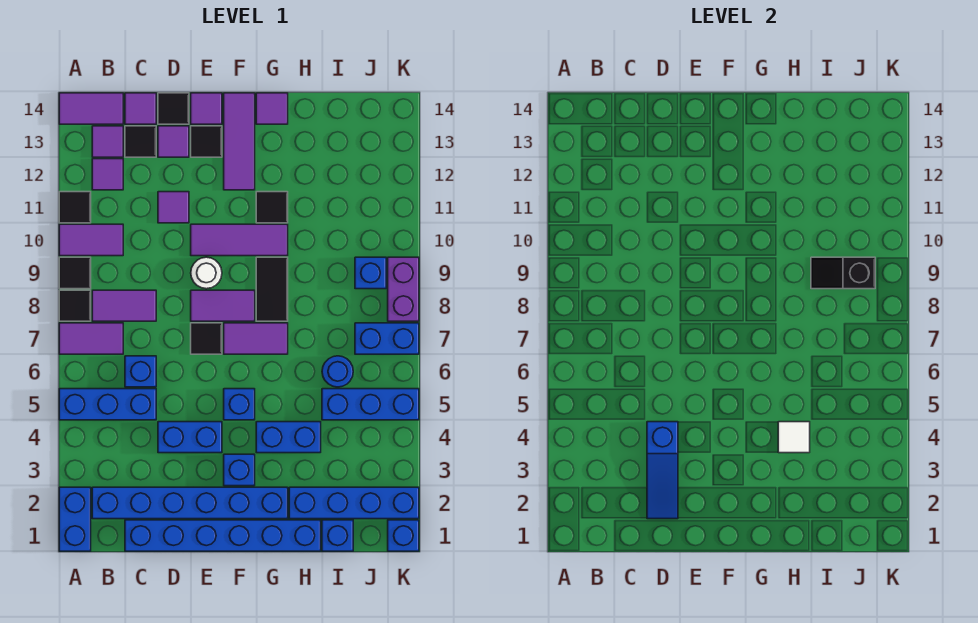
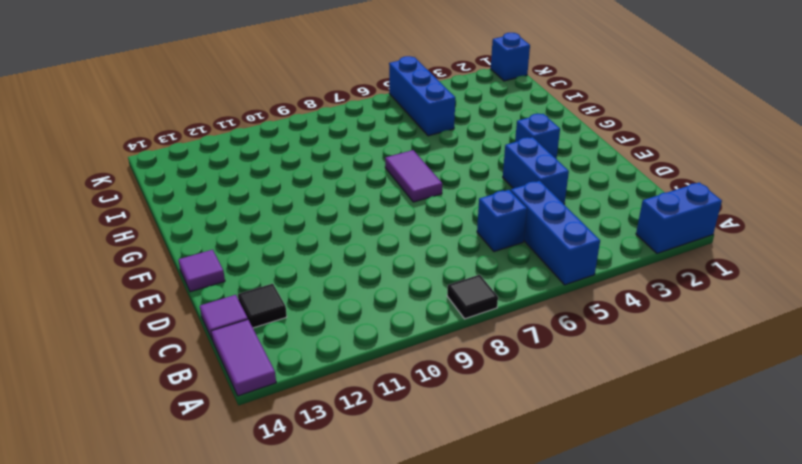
none -> purple 1x2 tile [59,323,123,354]
none -> black 1x1 tile [59,257,91,289]
none -> purple 1x2 tile [59,224,123,256]
none -> black 1x1 tile [59,192,91,223]

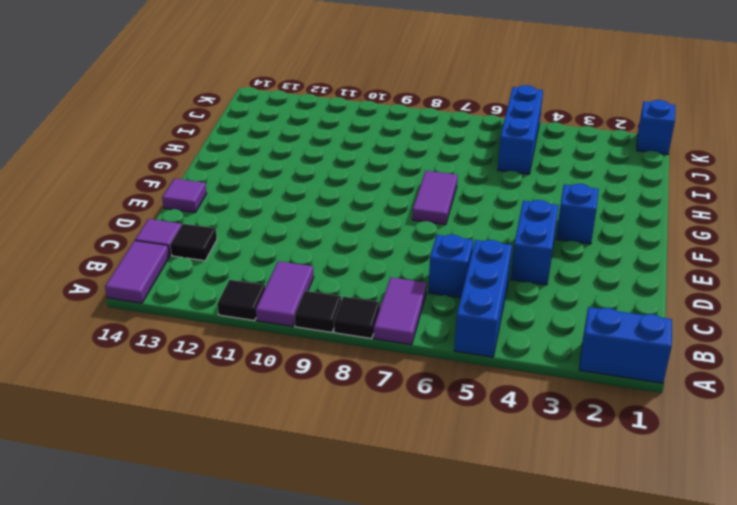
none -> blue 1x6 brick [92,487,288,519]
none -> purple 1x2 tile [92,290,156,321]
none -> purple 1x1 tile [92,159,123,190]
none -> purple 1x1 tile [92,126,123,157]

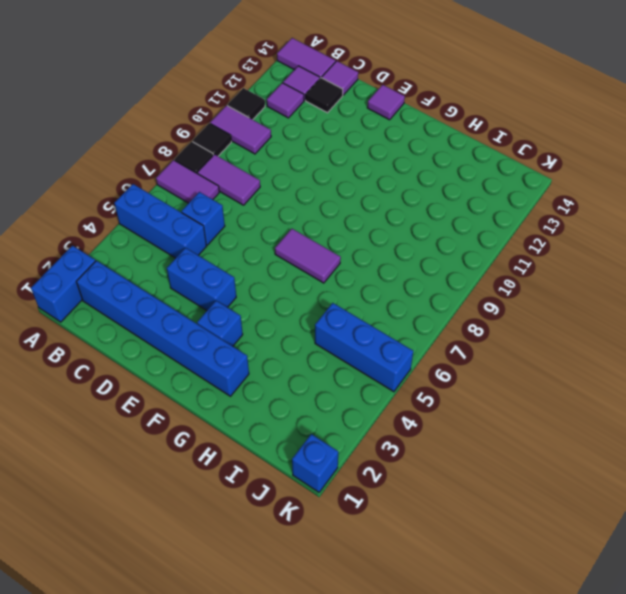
none -> blue 1x6 brick [125,520,321,551]
none -> purple 1x1 tile [158,192,189,223]
none -> purple 1x1 tile [158,126,189,157]
none -> black 1x1 tile [158,93,189,124]

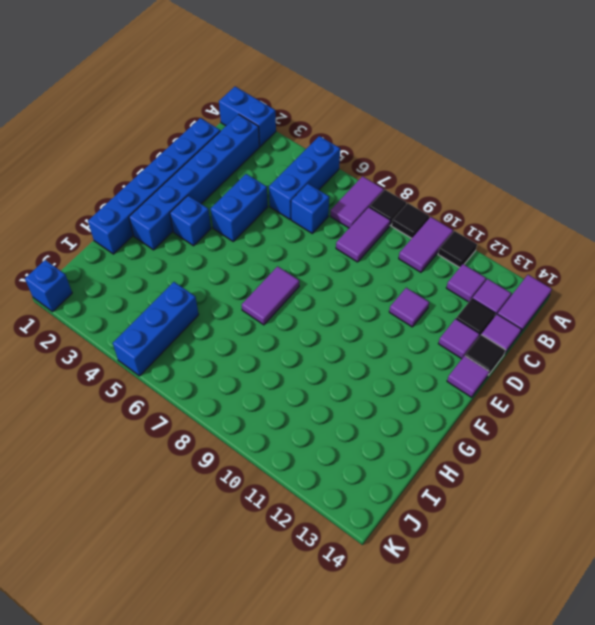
none -> black 1x1 tile [191,323,222,354]
none -> purple 1x2 tile [191,290,255,321]
none -> white 1x1 round brick [191,257,222,289]
none -> purple 1x3 tile [191,224,288,256]

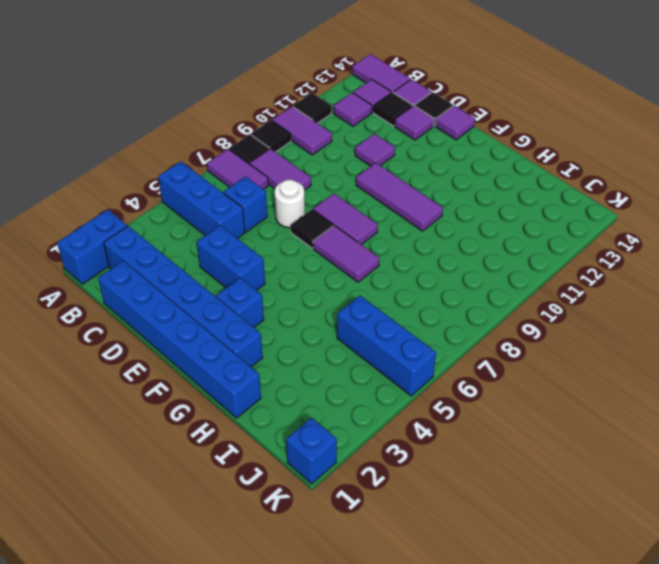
white 1x1 round brick [274,180,305,228] -> white 1x1 round brick moved to [191,257,222,289]
none -> black 1x1 tile [191,126,222,157]
none -> blue 1x1 brick [224,389,255,420]
none -> purple 1x3 tile [224,93,255,190]
none -> blue 1x2 brick [256,422,321,453]

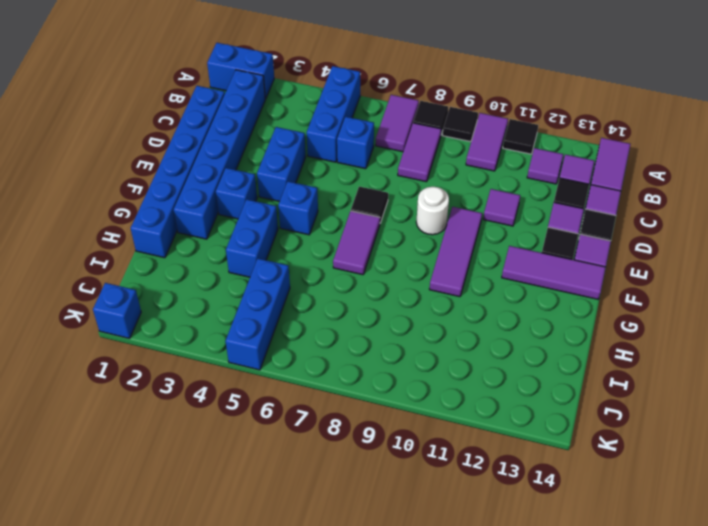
none -> purple 1x2 tile [191,290,255,321]
none -> black 1x2 tile [256,257,288,321]
none -> black 1x1 tile [256,192,288,223]
none -> purple 1x1 tile [256,93,288,124]

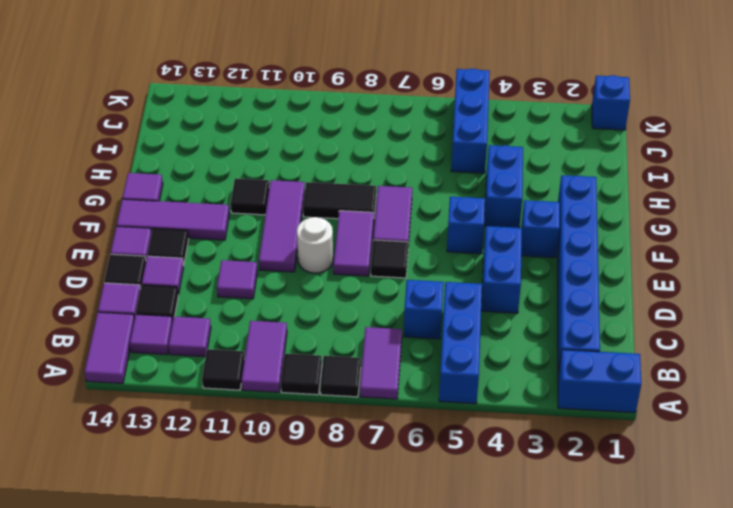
none -> purple 1x2 tile [92,290,156,321]
none -> blue 1x6 brick [125,520,321,551]
none -> blue 1x4 brick [289,487,419,519]
none -> blue 1x1 brick [322,520,353,551]

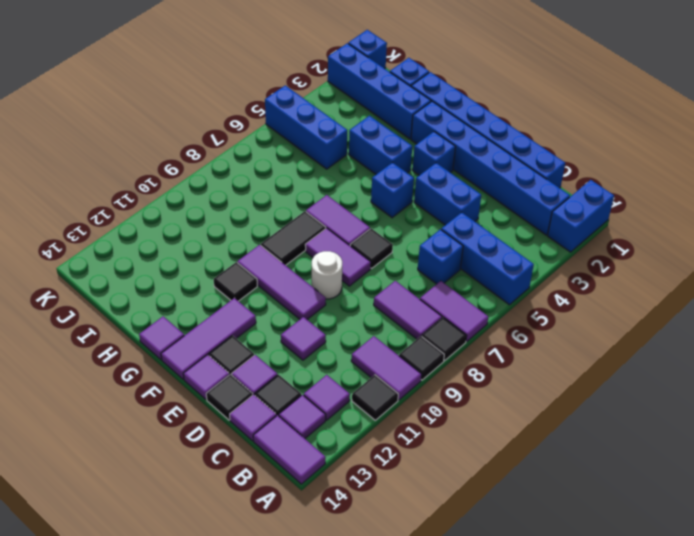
none -> blue 1x1 round brick [322,356,353,387]
none -> blue 1x2 brick [355,323,419,354]
none -> blue 1x1 brick [355,257,386,289]
none -> purple 1x2 brick [388,257,419,321]

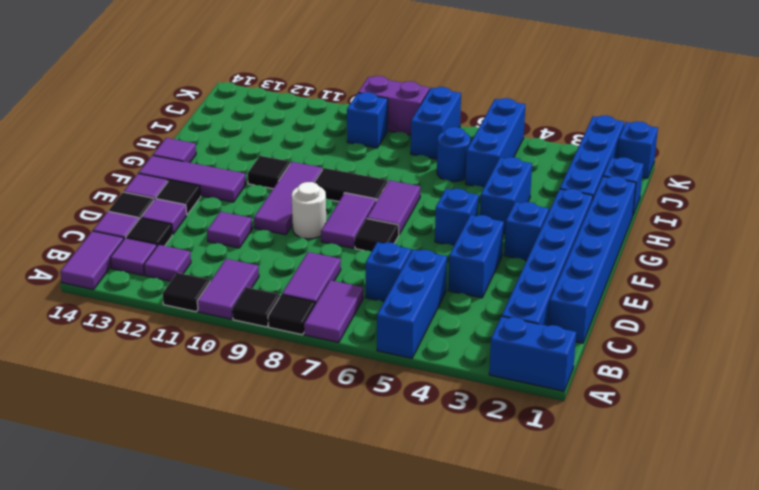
none -> blue 1x3 slope [647,422,678,519]
none -> white 1x1 tile [778,422,810,453]
none -> black 1x2 slope [811,257,875,289]

